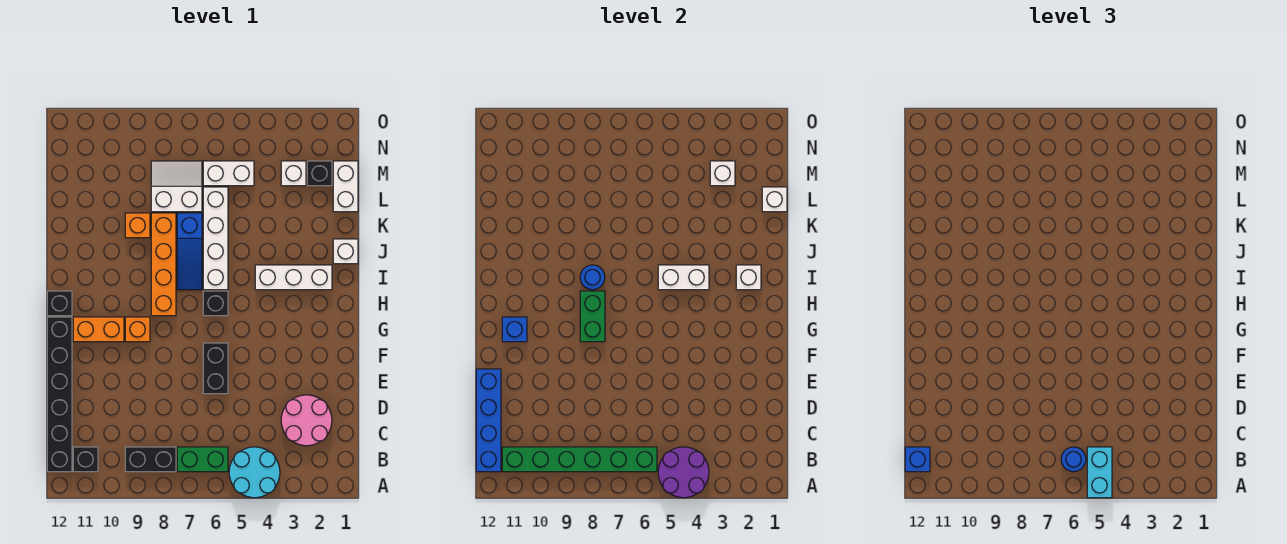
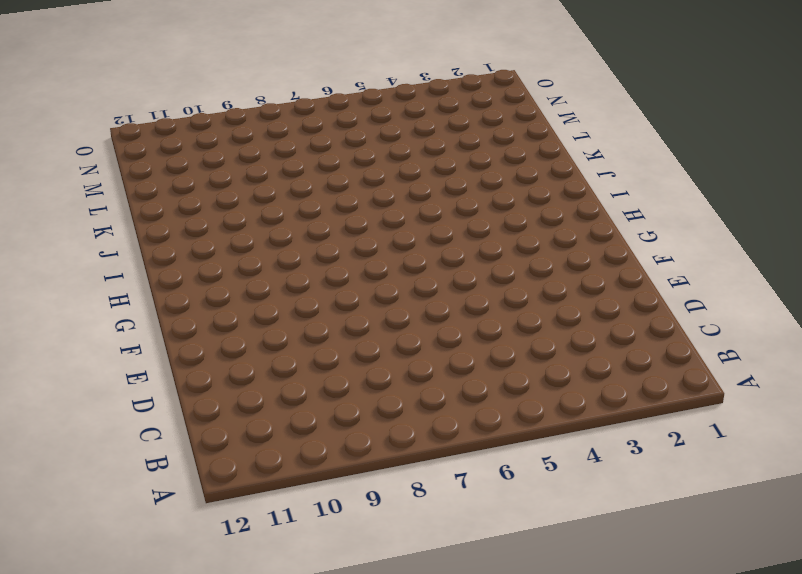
none -> cyan 2x2 round brick [229,447,280,498]
none -> green 1x2 brick [177,447,228,472]
none -> black 1x2 brick [125,447,176,472]
none -> black 1x1 brick [73,447,98,472]

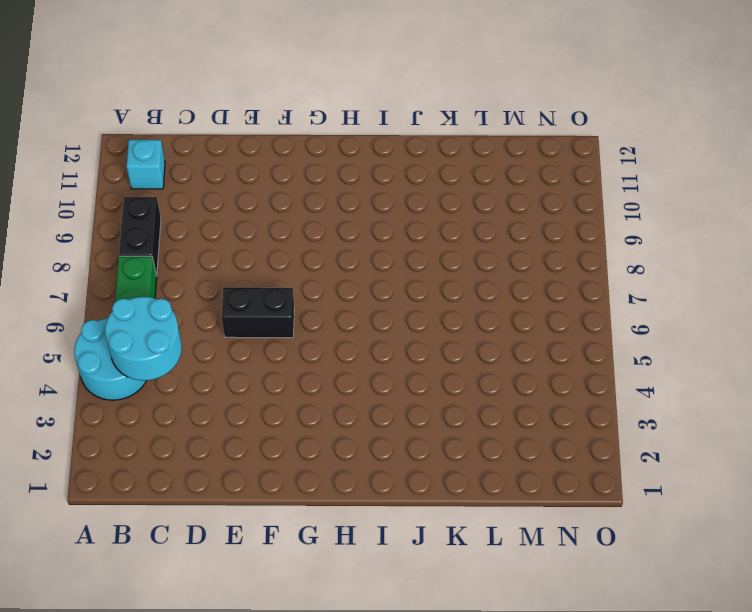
cyan 2x2 round brick [105,297,182,381] -> purple 2x2 round brick [658,447,709,498]
cyan 1x1 brick [126,140,165,189] -> black 1x1 brick [73,447,98,472]
none -> black 1x6 brick [47,317,72,472]
none -> pink 2x2 round brick [281,395,332,446]
none -> orange 1x1 brick [125,317,150,342]
none -> orange 1x2 brick [73,317,124,342]

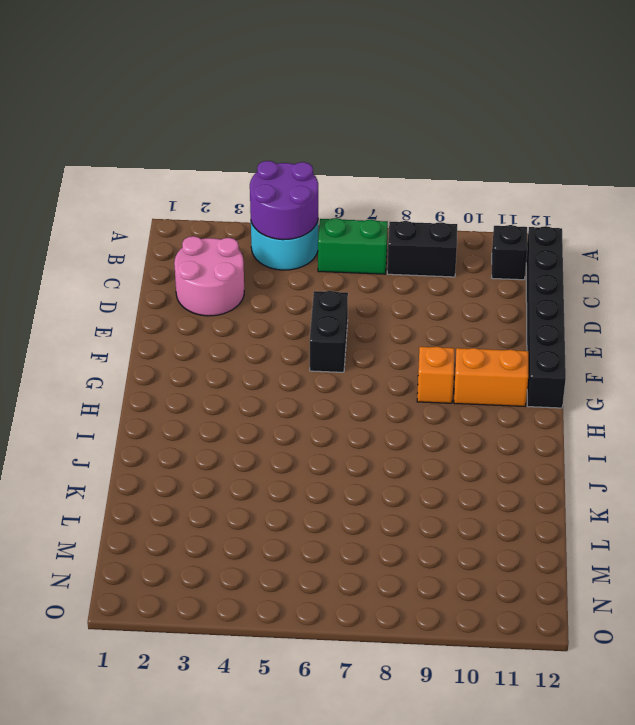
none -> black 1x1 brick [203,291,228,316]
none -> orange 1x4 brick [151,213,176,316]
none -> black 1x1 brick [47,291,72,316]
none -> white 1x3 brick [255,265,332,290]

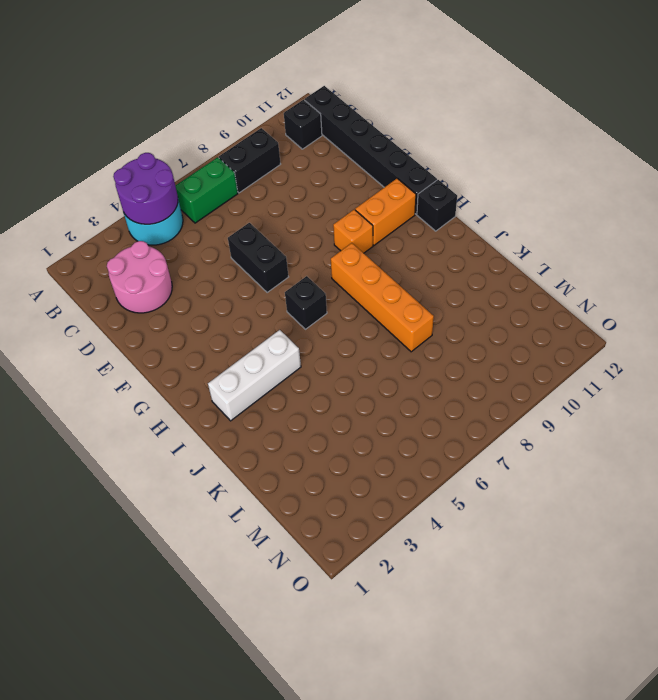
none -> white 1x4 brick [203,187,228,290]
none -> blue 1x3 slope [177,213,202,290]
none -> white 1x1 brick [333,239,358,264]
none -> orange 1x1 brick [125,213,150,238]

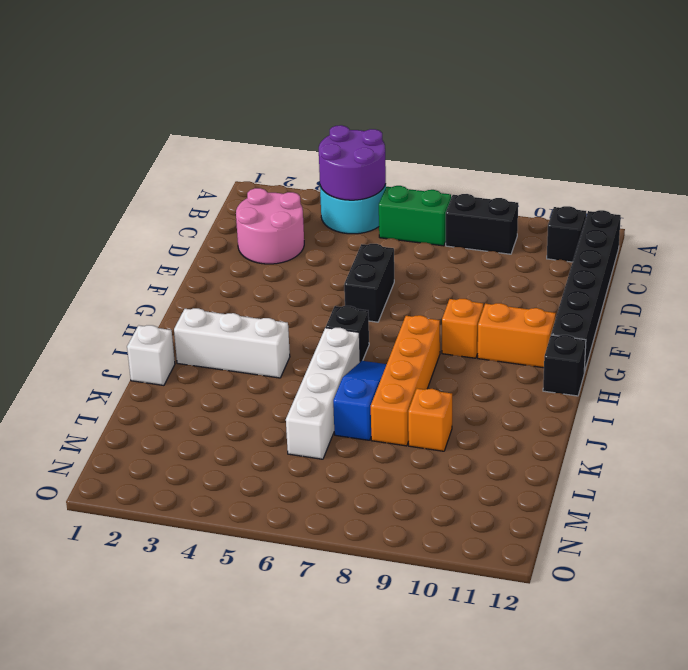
none -> white 1x2 brick [333,161,358,212]
none -> white 2x2 slope [151,161,202,212]
none -> black 1x1 brick [307,161,332,186]
none -> white 1x1 brick [281,161,306,186]

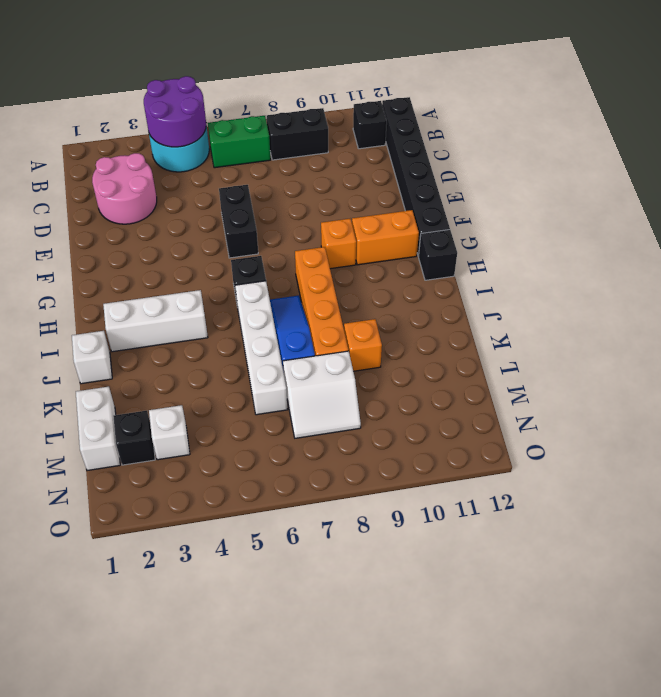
none -> white 1x2 brick [203,161,254,186]
none -> green 1x6 brick [502,447,657,472]
none -> blue 1x4 brick [476,369,501,472]
none -> green 1x2 brick [580,291,605,342]

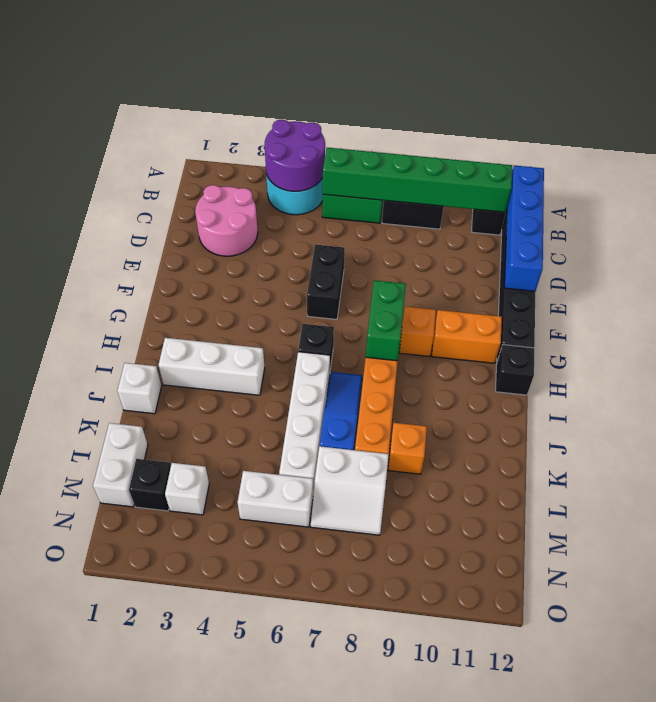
none -> blue 1x1 brick [502,317,527,342]
none -> white 1x1 brick [736,265,761,290]
none -> white 1x2 brick [658,265,709,290]
none -> blue 1x1 round brick [580,265,605,290]

